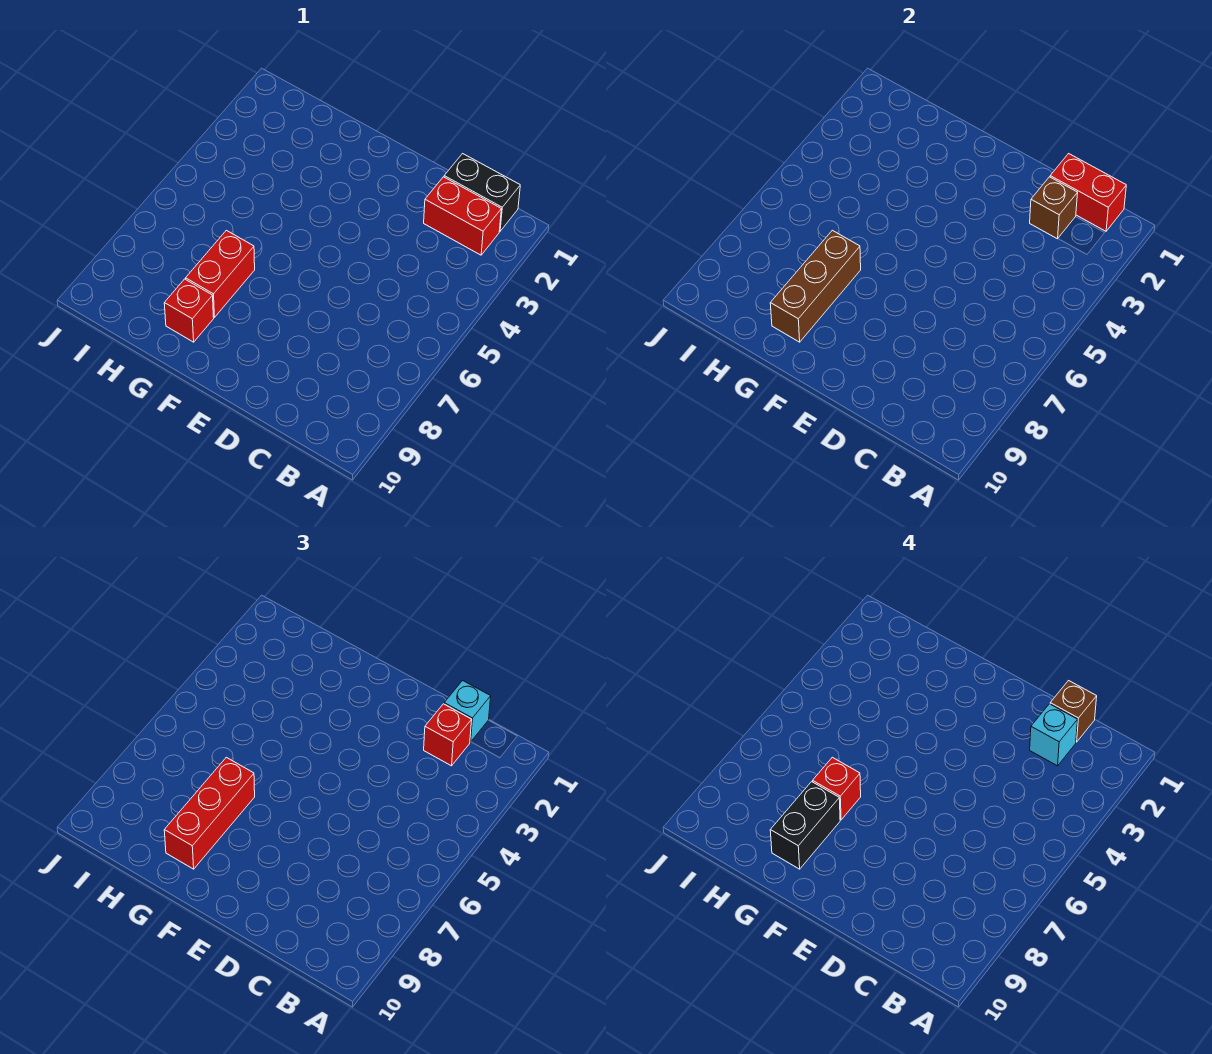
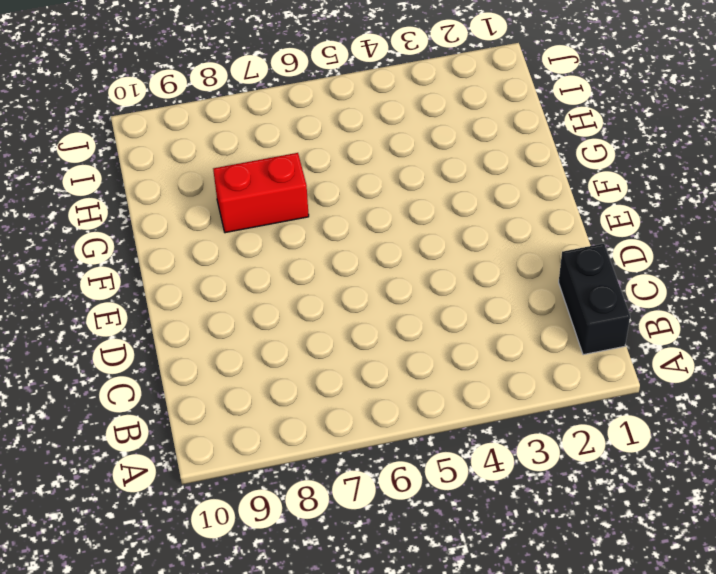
none -> red 1x2 brick [424,177,501,255]
none -> red 1x1 brick [164,279,214,342]
none -> red 1x2 brick [1050,154,1126,231]

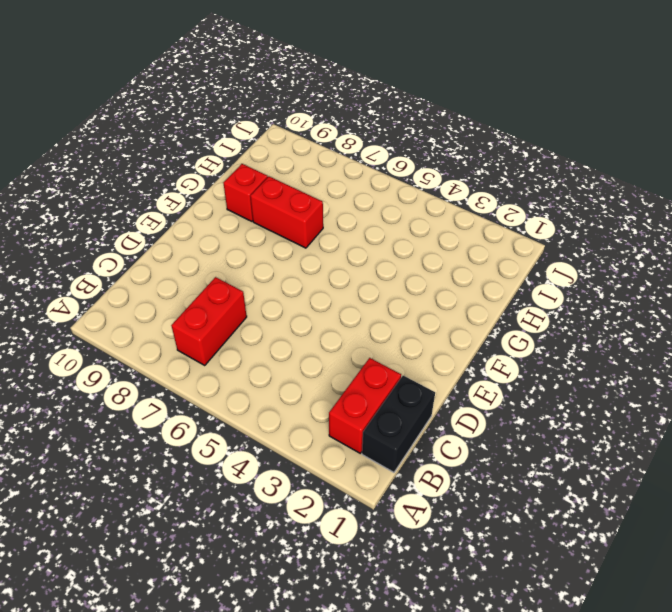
red 1x2 brick [171,277,247,365] -> red 1x2 brick moved to [1050,154,1126,231]
none -> brown 1x1 brick [1030,177,1078,239]
none -> brown 1x3 brick [770,230,861,342]
none -> cyan 1x1 brick [444,681,491,742]

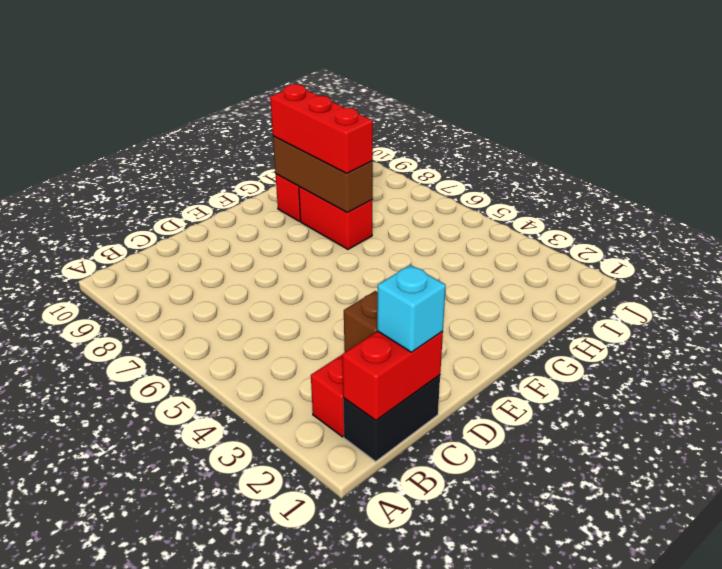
none -> red 1x1 brick [424,704,472,766]
none -> brown 1x1 brick [1050,681,1097,742]
none -> cyan 1x1 brick [1030,704,1078,766]

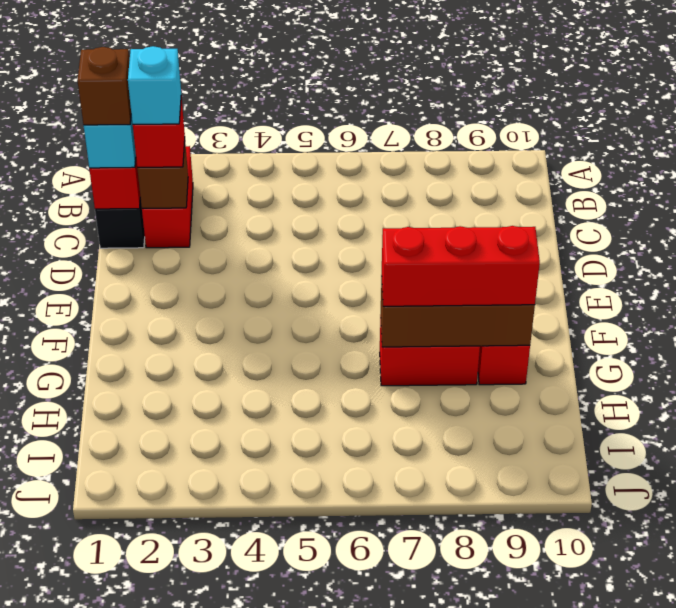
none -> red 1x1 brick [813,757,861,820]
none -> black 1x2 brick [770,782,840,869]

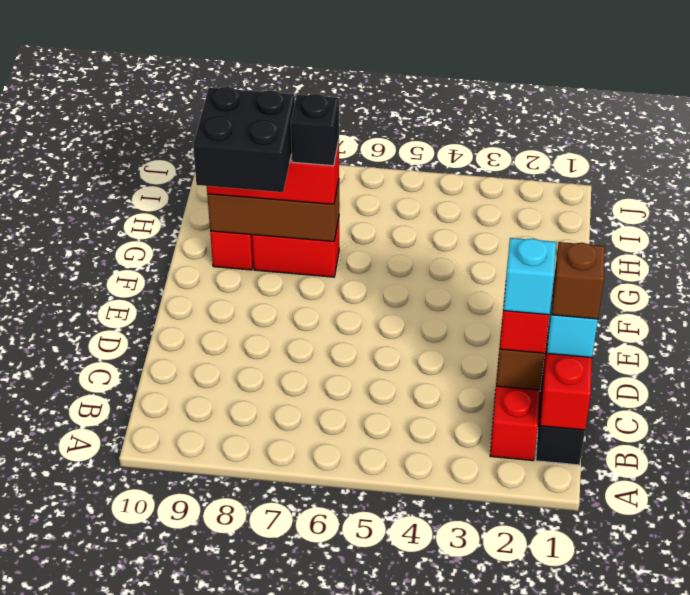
black 2x2 brick [193,87,295,192] -> black 1x2 brick [770,782,840,869]
black 1x1 brick [291,94,339,166] -> red 1x1 brick [813,757,861,820]

